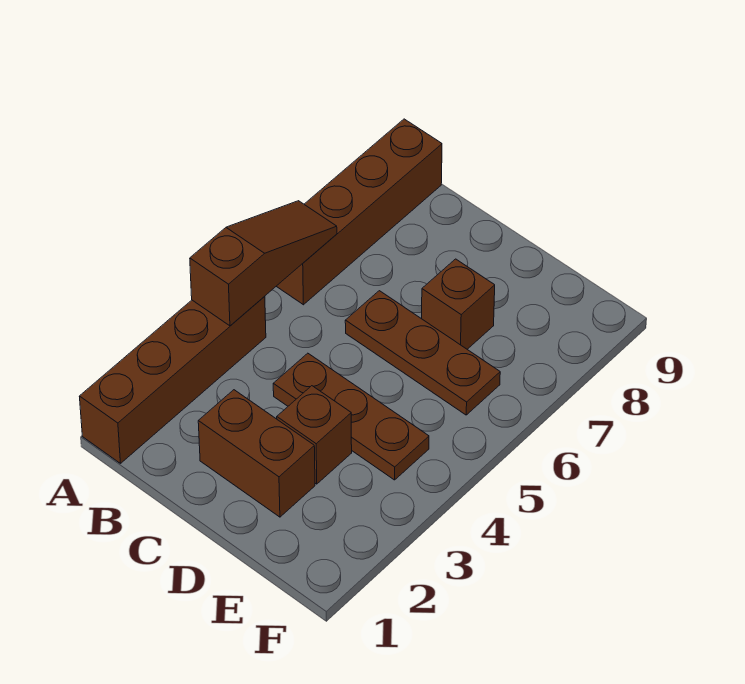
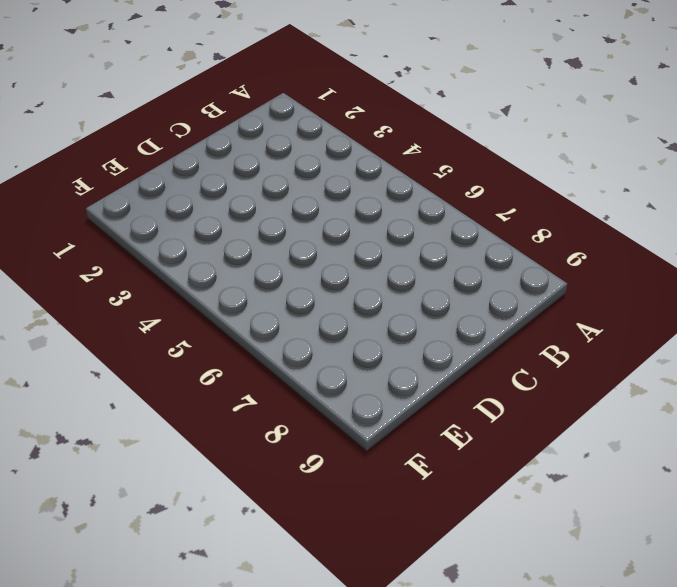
none -> brown 1x4 brick [79,296,266,463]
none -> brown 1x4 brick [276,119,442,305]

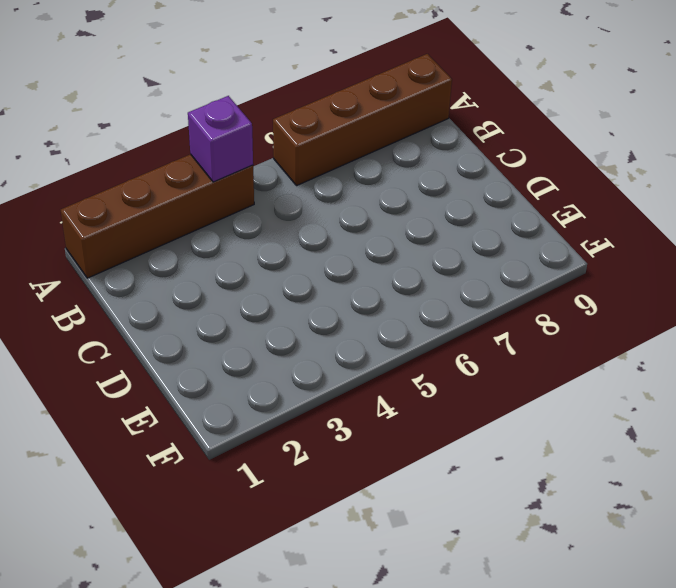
purple 1x1 brick [188,96,253,182] -> brown 1x3 slope [190,201,337,326]
none -> brown 1x2 brick [198,390,315,517]
none -> brown 1x3 plate [273,353,429,480]

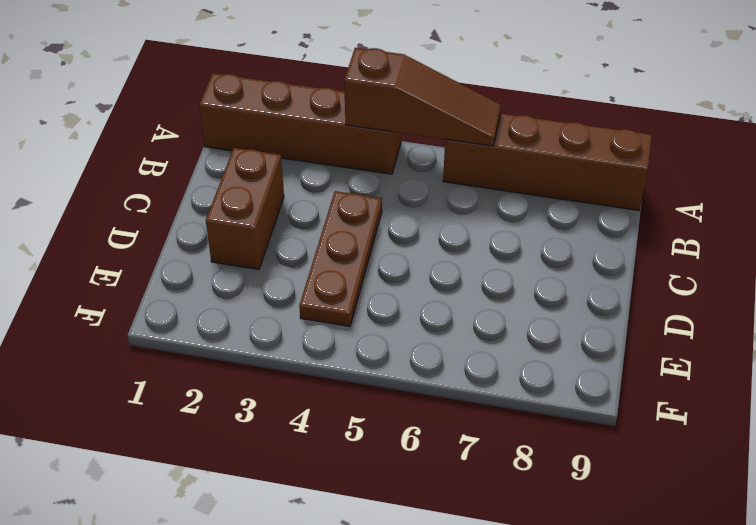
none -> brown 1x3 plate [345,291,500,415]
none -> brown 1x1 brick [277,386,352,484]

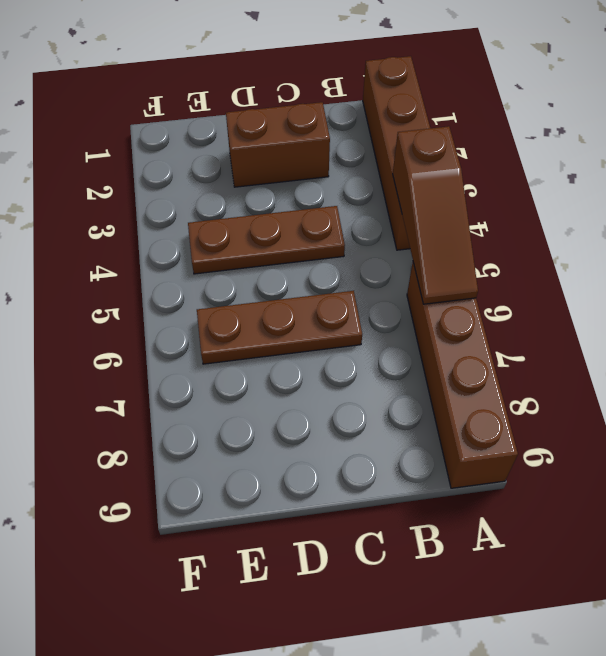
none -> brown 1x1 brick [277,386,352,484]
none -> brown 1x1 brick [422,259,495,349]

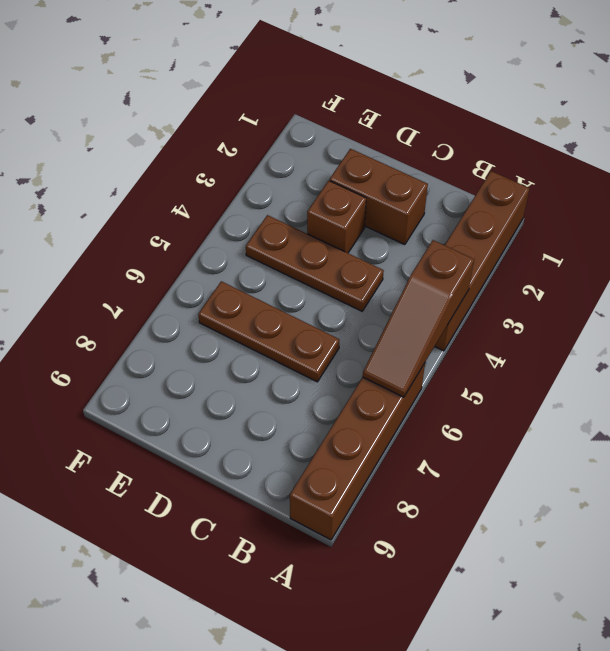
none -> brown 1x1 brick [422,259,495,349]

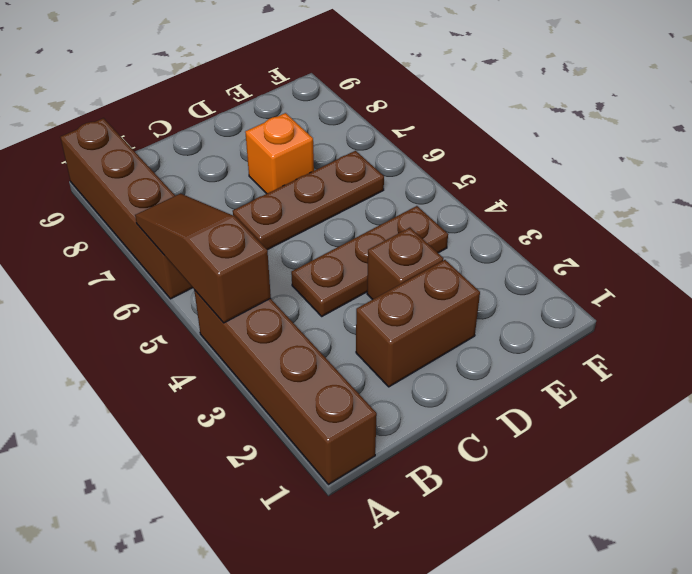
orange 1x1 brick [245,113,314,194] -> brown 1x1 brick [422,259,495,349]

